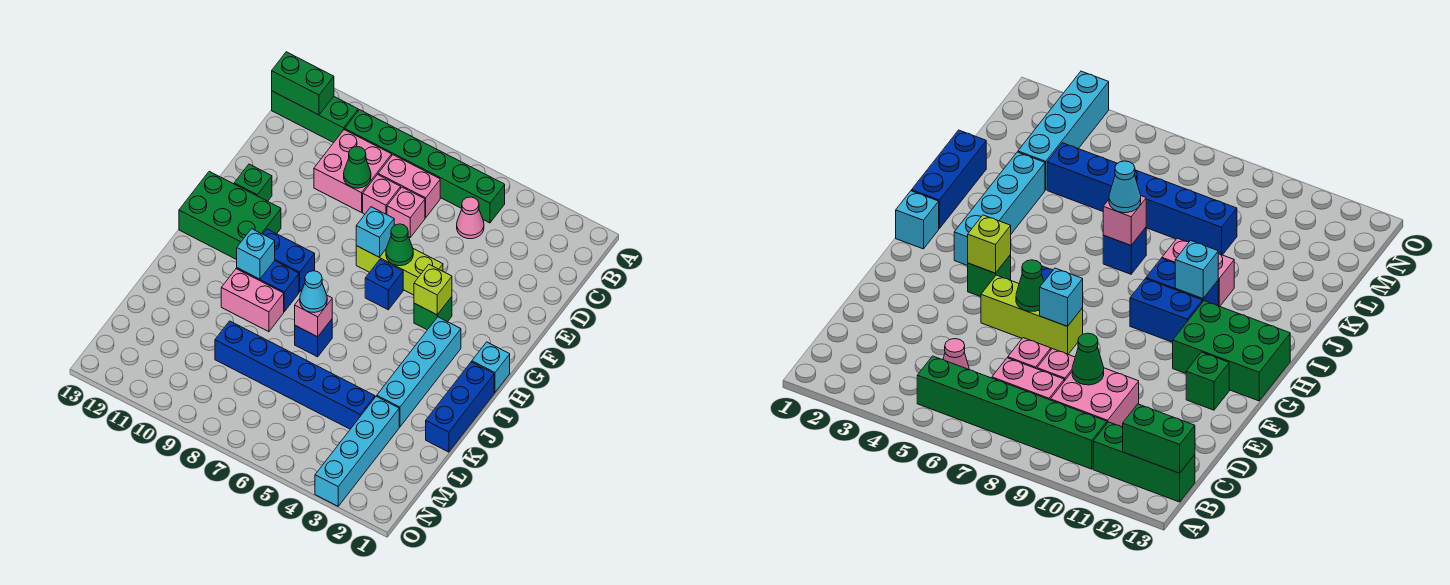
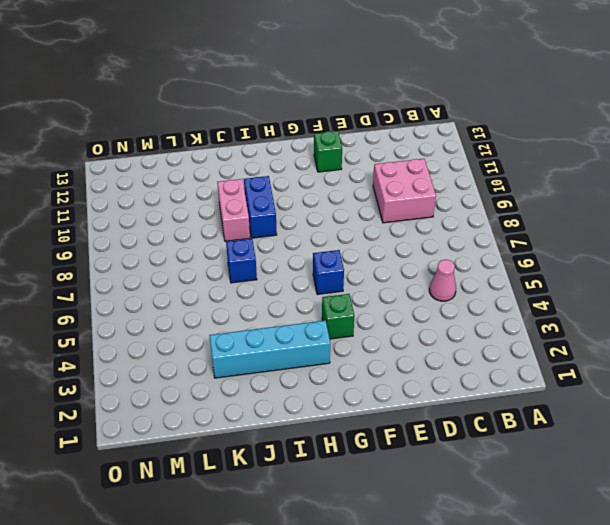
none -> green 1x6 brick [345,110,505,223]
none -> green 1x3 brick [272,91,358,143]
none -> pink 1x2 brick [378,155,440,218]

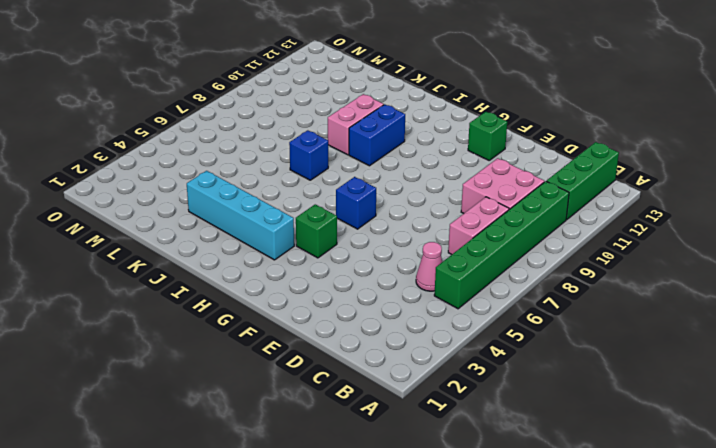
none -> pink 1x1 brick [387,187,425,237]
none -> pink 1x1 brick [363,175,401,215]
none -> lime 1x3 brick [356,246,443,295]

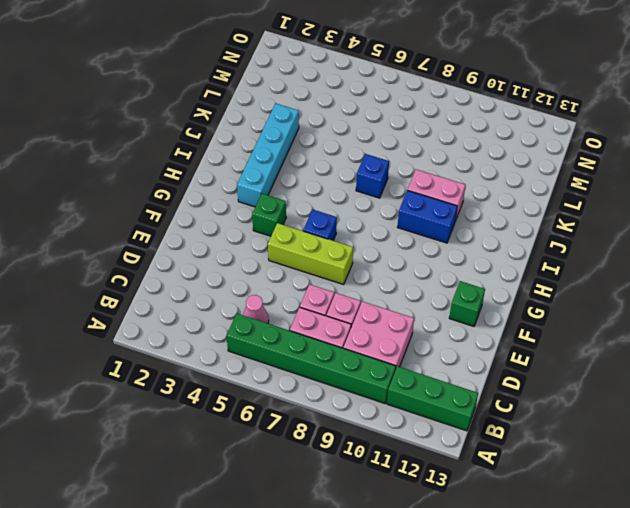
none -> green 2x3 brick [179,171,281,260]
none -> cyan 1x1 brick [472,342,510,392]
none -> blue 1x2 brick [263,229,315,292]

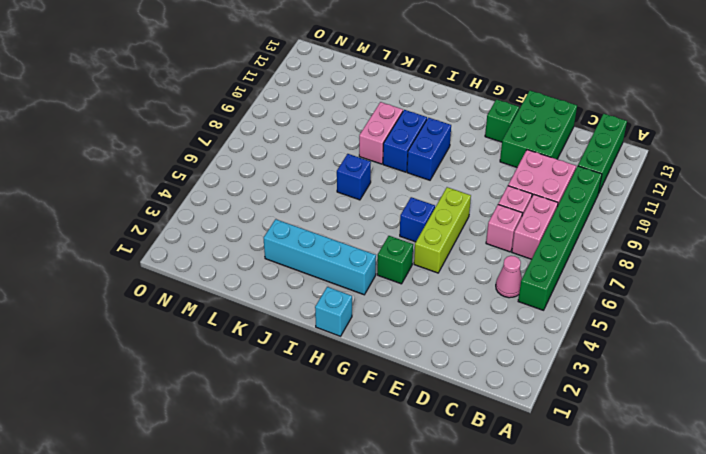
green 2x3 brick [500,91,577,167] -> green 2x3 brick moved to [179,171,281,260]
none -> blue 1x3 brick [426,362,494,452]
none -> cyan 1x4 brick [315,396,399,506]
none -> blue 1x6 brick [215,321,375,429]

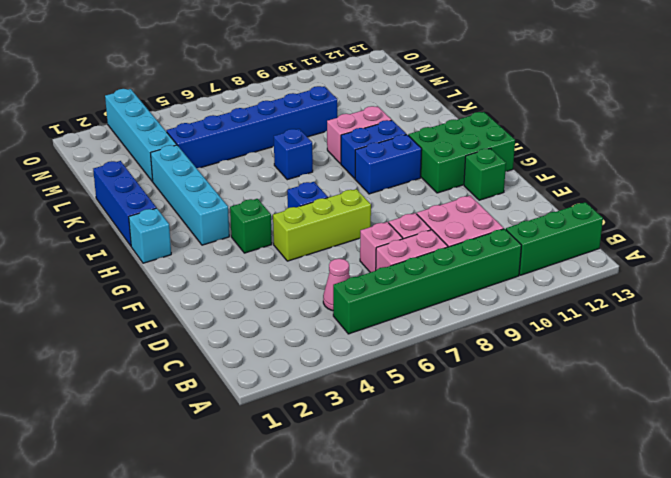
none -> green 1x2 brick [272,52,334,115]
none -> green 1x1 cone [344,147,371,188]
none -> green 1x1 cone [386,224,413,266]

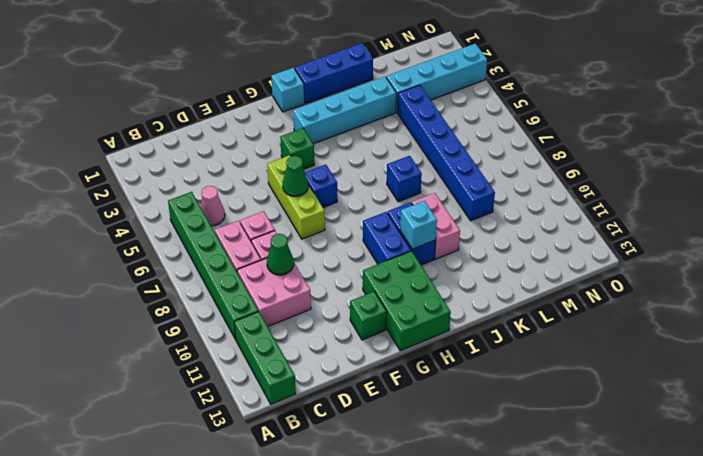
none -> green 1x2 brick [272,52,334,115]
none -> cyan 1x1 brick [356,207,394,257]
none -> lime 1x1 brick [414,265,452,315]

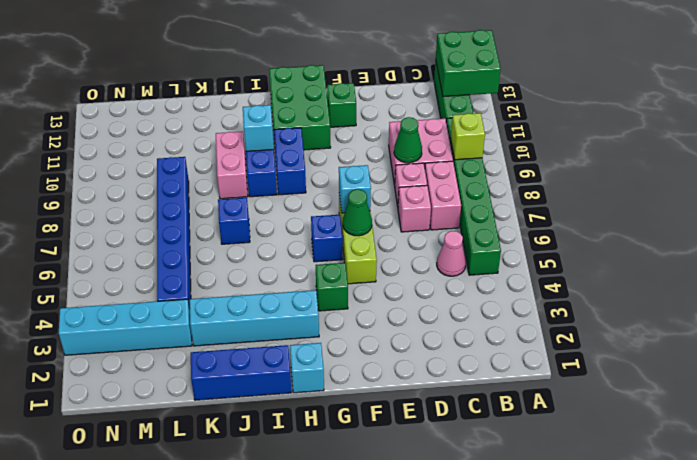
green 2x2 brick [436,30,501,97] -> green 1x2 brick [272,52,334,115]
lime 1x1 brick [451,113,485,160] -> lime 1x1 brick moved to [414,265,452,315]
none -> pink 1x1 brick [295,296,332,337]
none -> cyan 1x1 cone [300,271,327,312]

